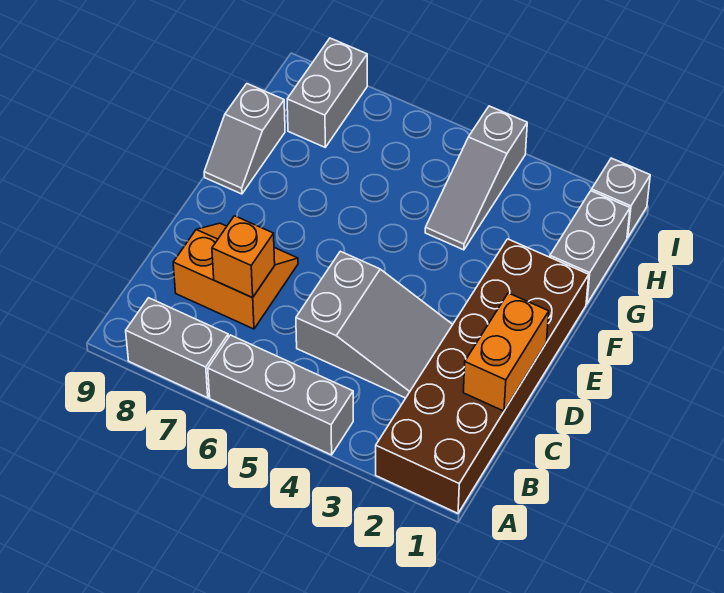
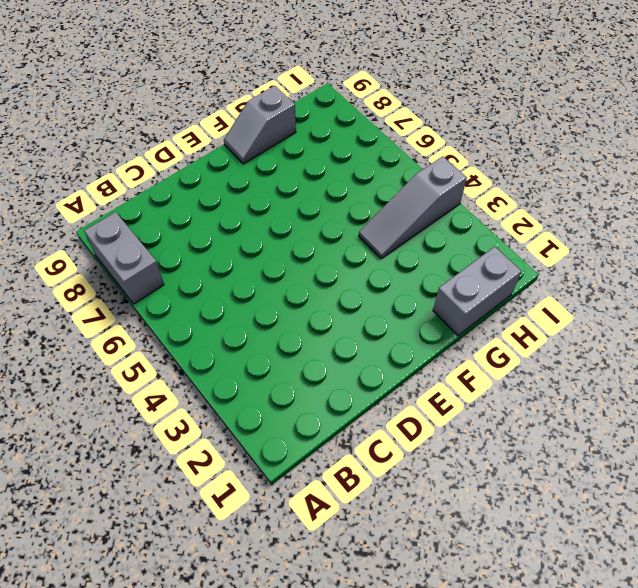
none -> brown 2x6 brick [376,239,589,513]
none -> grey 1x3 brick [208,335,353,455]
none -> grey 2x3 slope [296,251,453,398]

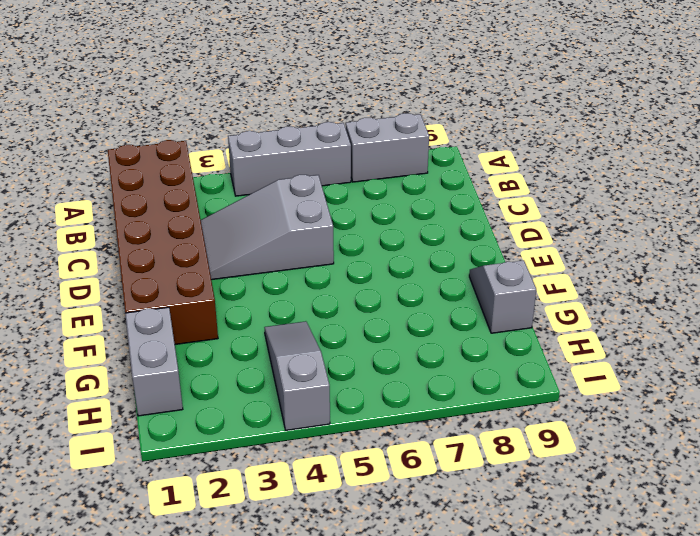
none -> orange 2x2 slope [173,223,298,329]
none -> grey 1x2 brick [287,38,367,147]
none -> grey 1x1 brick [591,158,650,238]

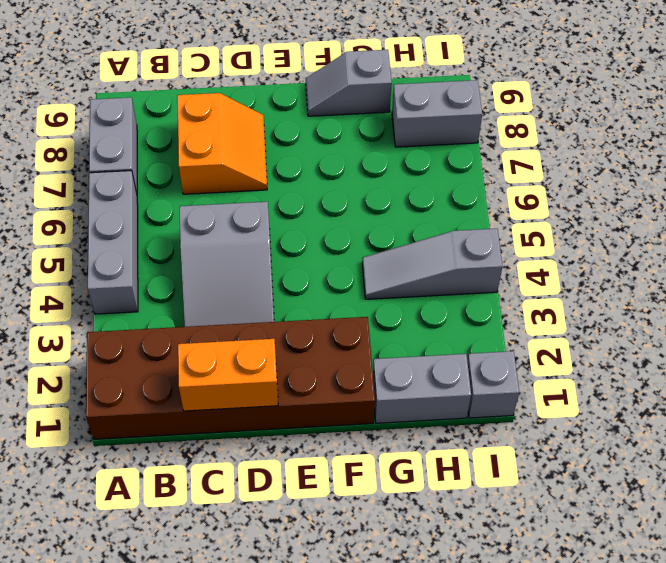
none -> orange 1x1 brick [212,216,275,298]

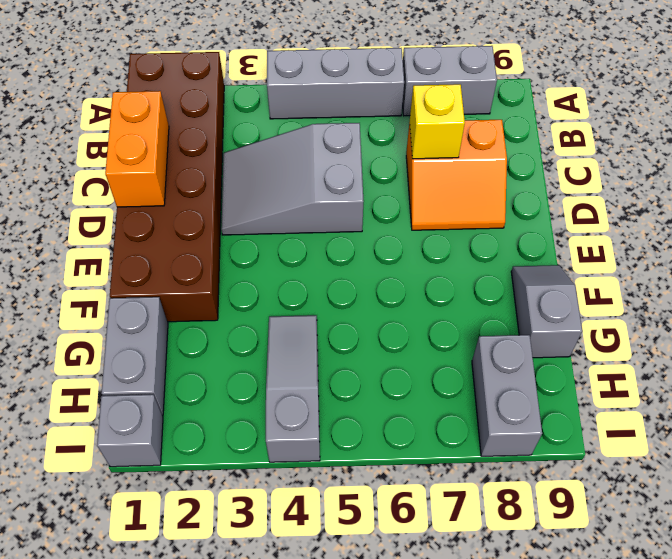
yellow 1x1 brick [410,84,465,159] -> orange 1x1 brick [212,216,275,298]

